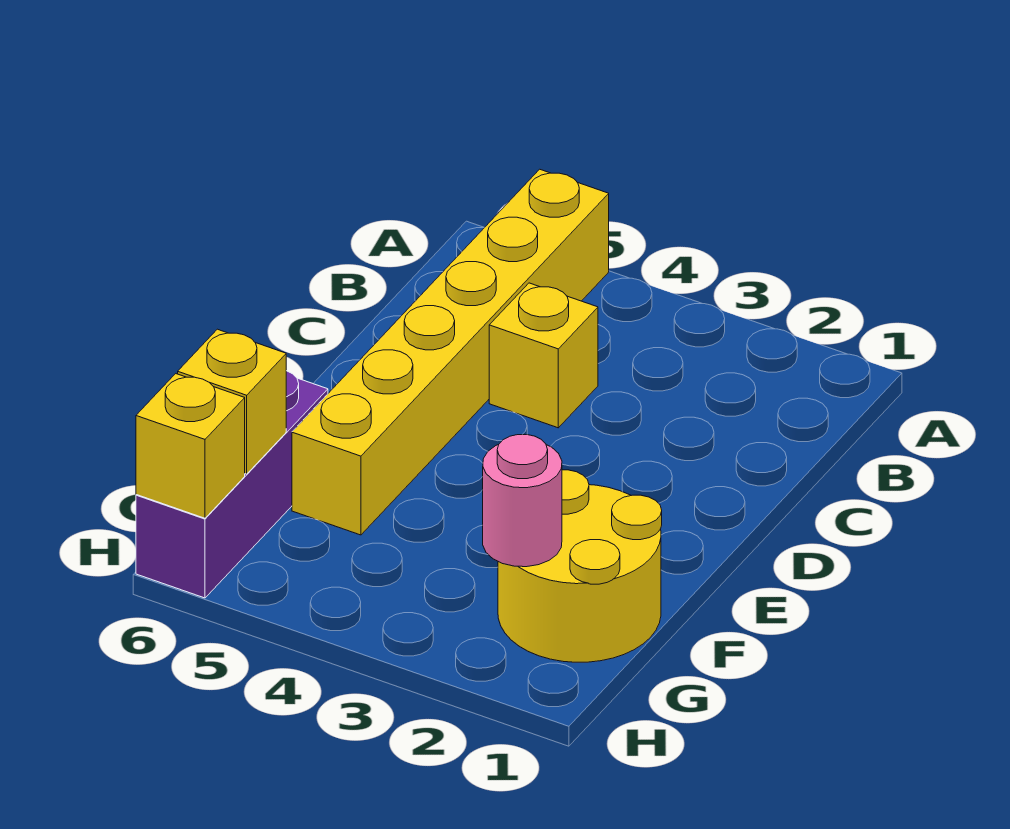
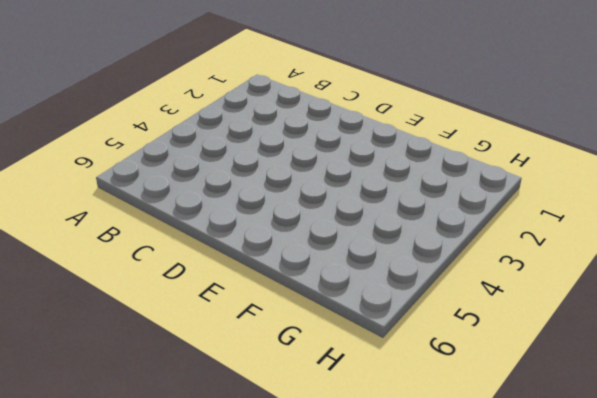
none -> yellow 1x6 brick [292,169,609,535]
none -> yellow 1x1 brick [489,283,598,428]

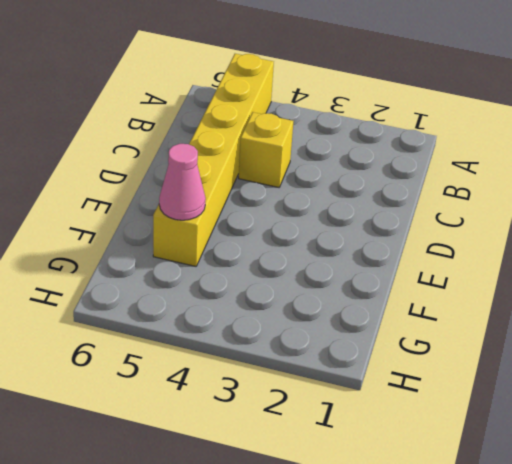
pink 1x1 cone [159,144,206,220] -> none
none -> yellow 2x2 round brick [498,470,662,662]
none -> purple 1x3 brick [136,371,328,598]

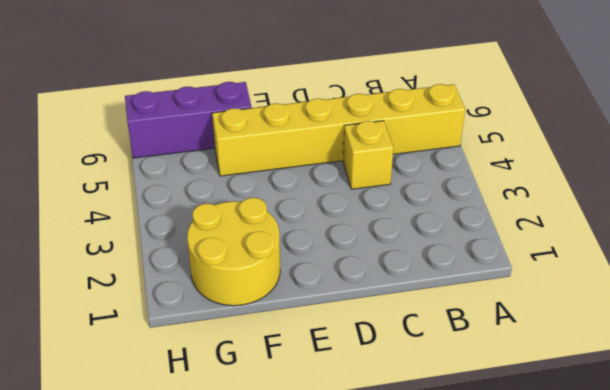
none -> pink 1x1 round brick [483,435,562,567]
none -> yellow 1x1 brick [178,329,286,474]

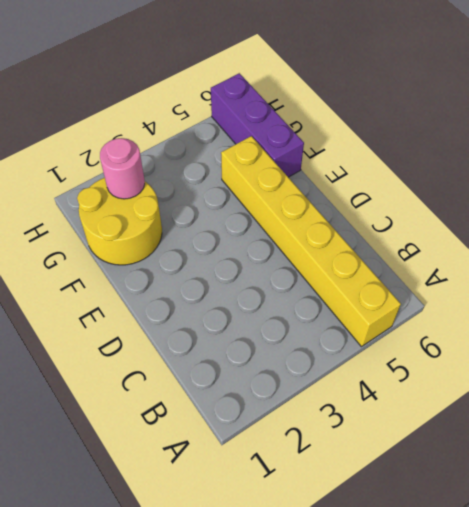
none -> yellow 1x1 brick [489,283,598,428]
none -> yellow 1x1 brick [178,329,286,474]

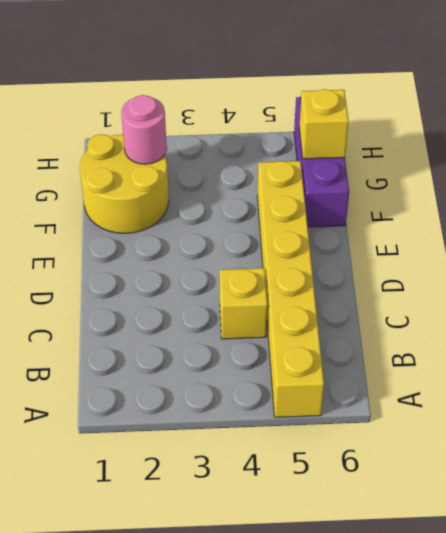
none -> yellow 1x1 brick [136,374,245,518]

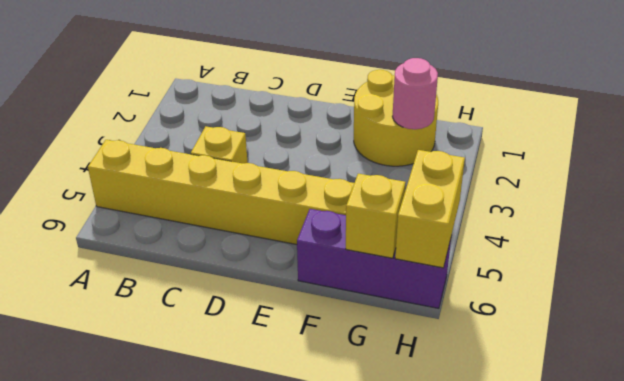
yellow 1x2 brick [395,150,465,268] -> yellow 1x1 brick [136,374,245,518]

